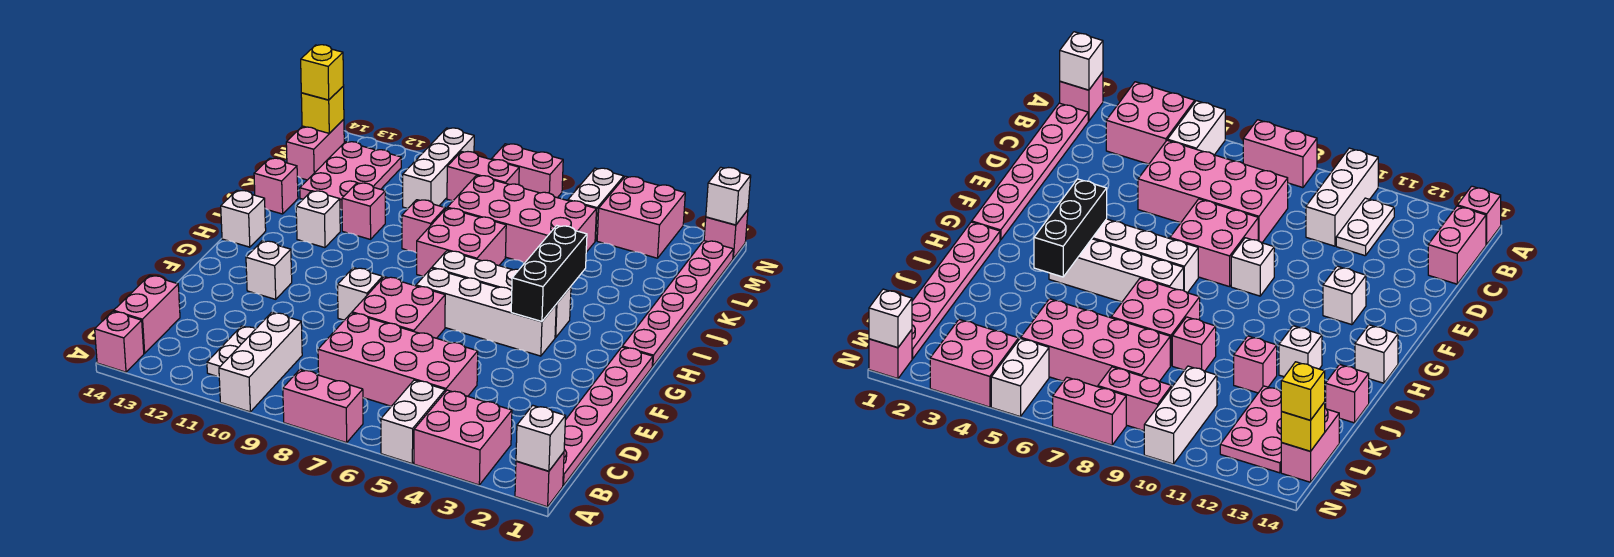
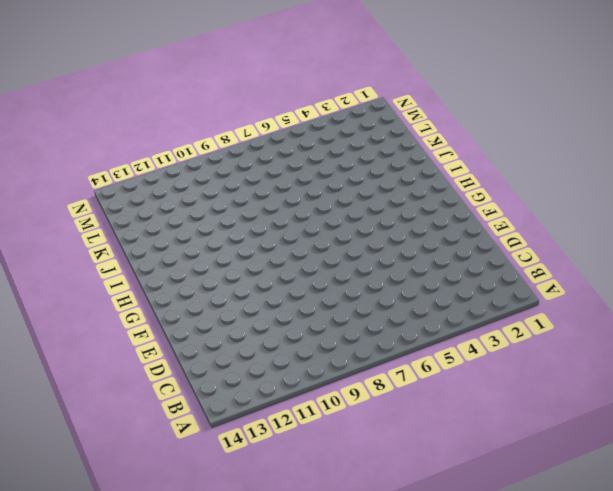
none -> pink 1x1 brick [515,452,564,507]
none -> pink 2x2 brick [414,390,512,485]
none -> white 1x2 brick [381,380,445,464]
none -> pink 1x2 brick [283,370,363,443]

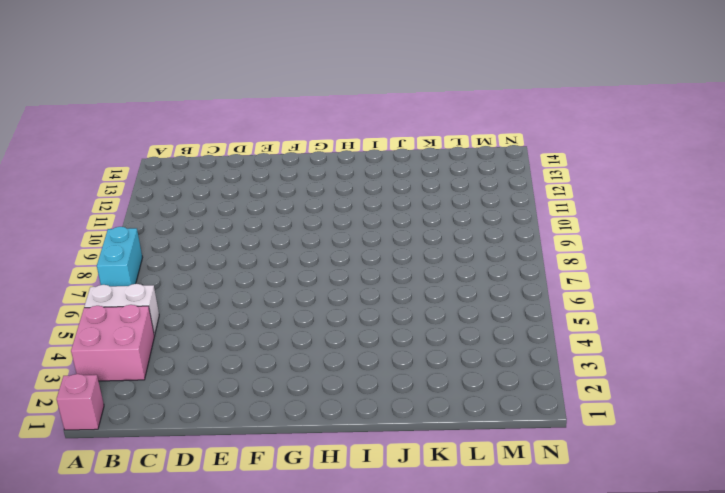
cyan 1x2 brick [97,227,142,286] -> pink 1x2 brick [283,370,363,443]
none -> white 1x3 brick [219,312,302,412]
none -> pink 1x1 brick [95,311,144,372]
none -> pink 1x6 plate [563,347,653,486]
none -> white 1x2 plate [207,326,255,377]

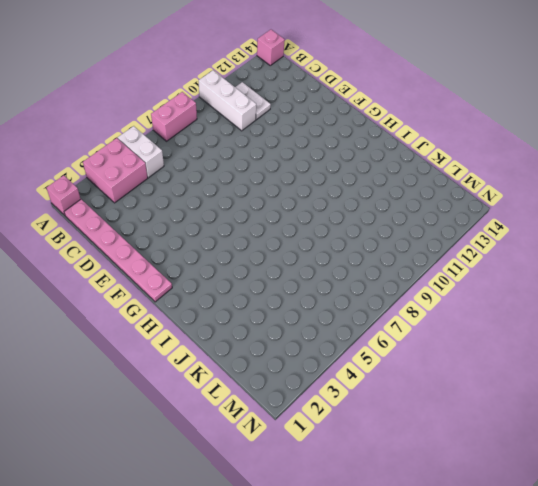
none -> pink 1x2 brick [114,275,180,353]
none -> pink 2x4 brick [318,313,478,406]
none -> pink 2x2 brick [352,277,445,338]
none -> white 1x1 brick [338,268,383,320]

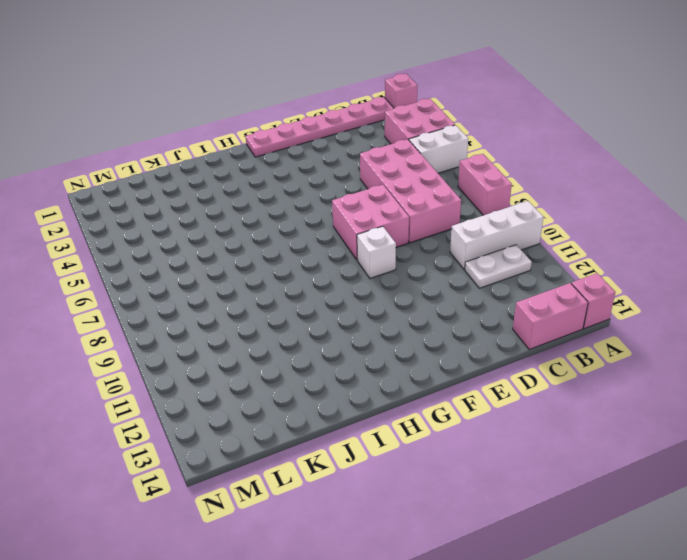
none -> white 1x1 brick [246,241,292,299]
none -> white 1x4 brick [416,268,556,356]
none -> pink 1x6 plate [622,241,734,366]
none -> white 1x4 brick [432,251,571,337]

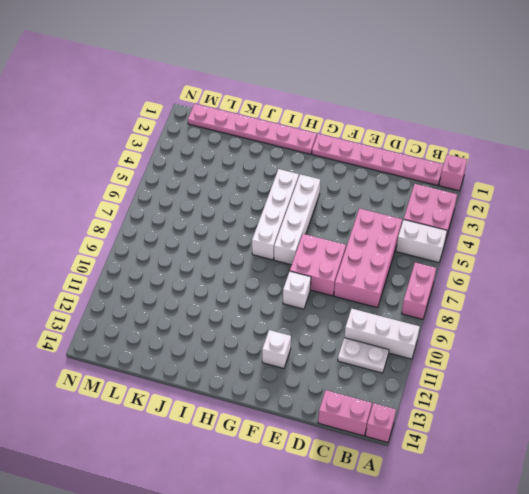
none -> white 1x1 brick [221,190,266,247]
none -> pink 2x2 brick [417,208,506,276]
none -> white 1x1 brick [296,191,340,248]
none -> pink 1x1 brick [402,200,445,253]

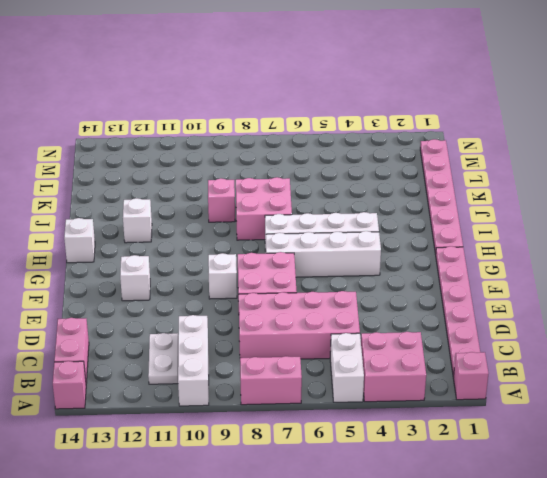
none -> pink 1x1 brick [342,183,385,239]
none -> pink 1x1 brick [254,158,298,214]
none -> pink 2x4 brick [447,175,597,263]
none -> pink 2x3 plate [300,142,401,210]

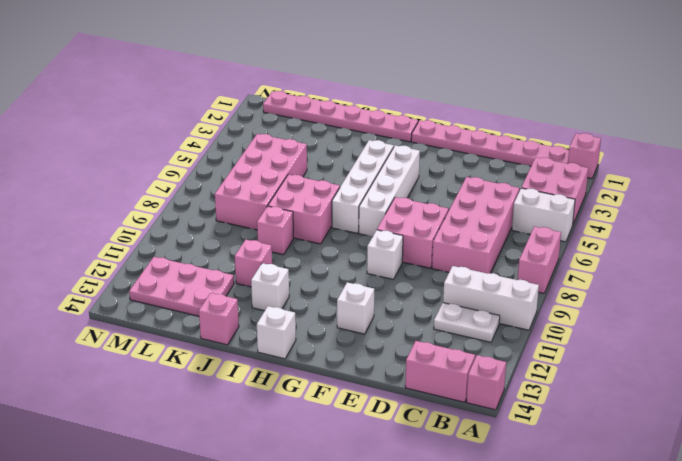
none -> white 1x3 brick [403,128,474,209]
none -> pink 1x2 brick [286,119,344,180]
none -> pink 2x2 brick [597,176,685,258]
none -> white 1x2 brick [568,168,624,241]

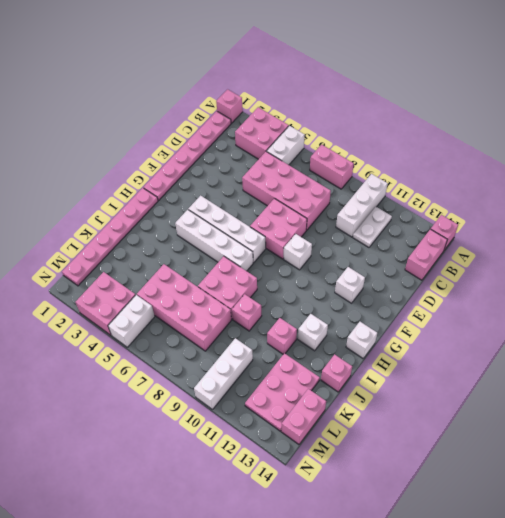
none -> pink 1x2 brick [447,151,519,201]
none -> pink 1x1 brick [704,210,748,258]
none -> pink 1x2 brick [492,144,563,198]
none -> white 1x1 brick [516,405,566,471]

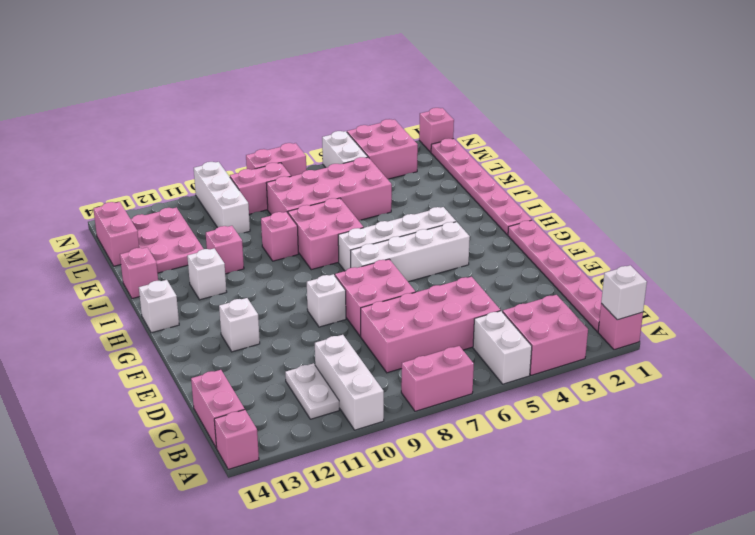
none -> black 1x3 brick [511,226,587,322]
none -> yellow 1x1 brick [301,86,344,133]
none -> white 1x1 brick [706,167,751,225]
none -> yellow 1x1 brick [301,45,344,100]

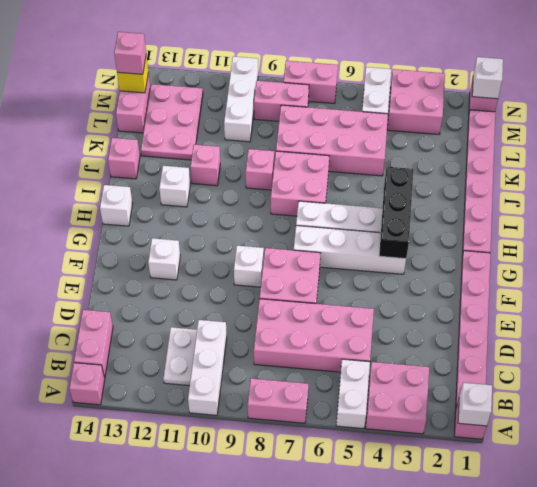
pink 1x1 brick [114,32,146,74] -> yellow 1x1 brick [301,45,344,100]

